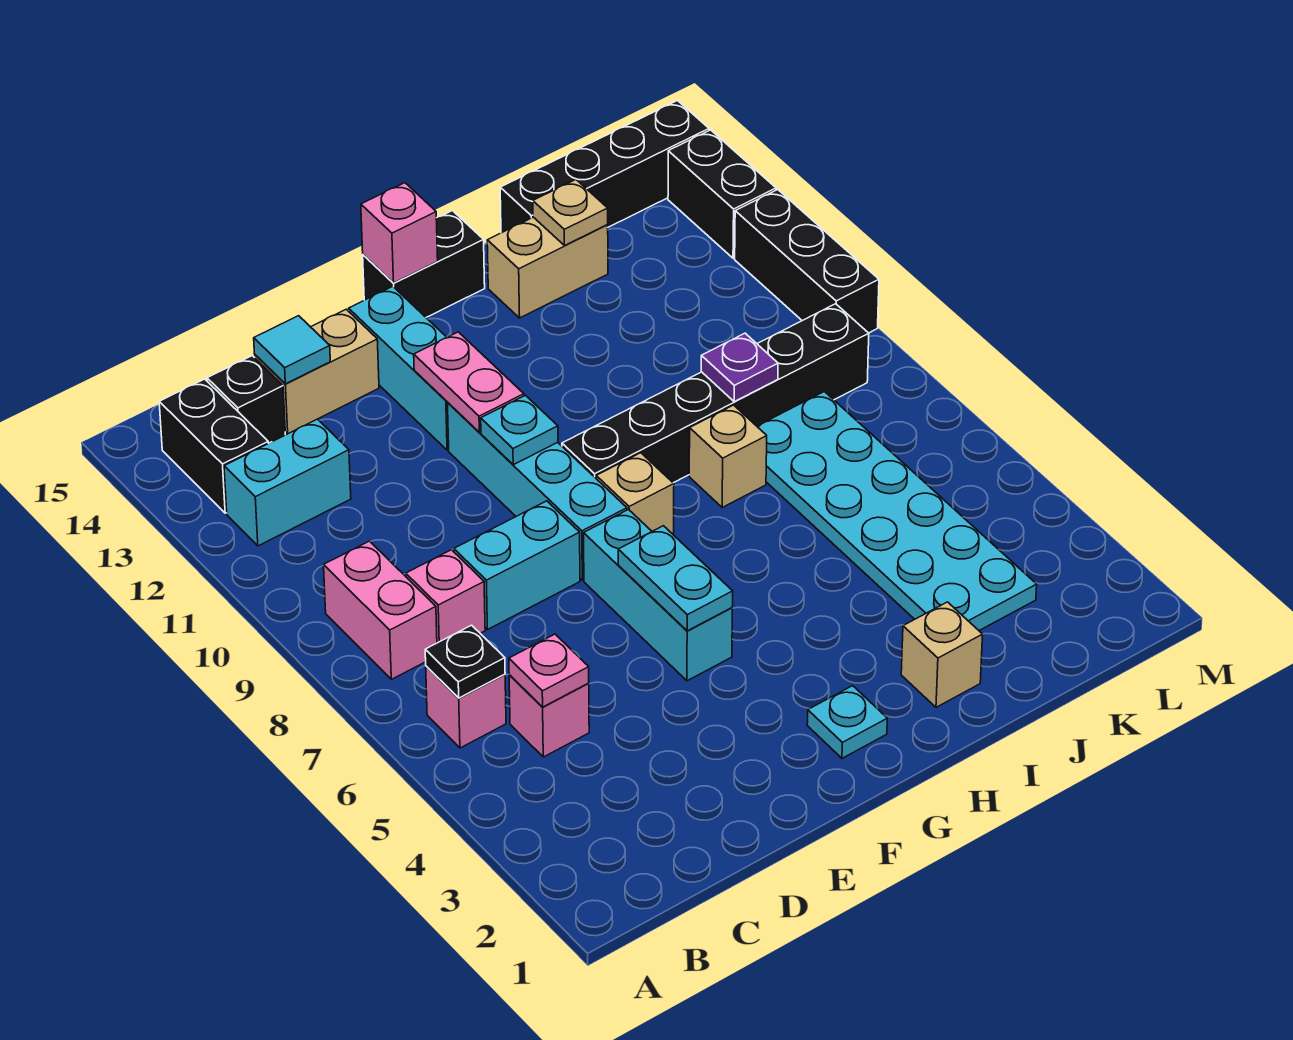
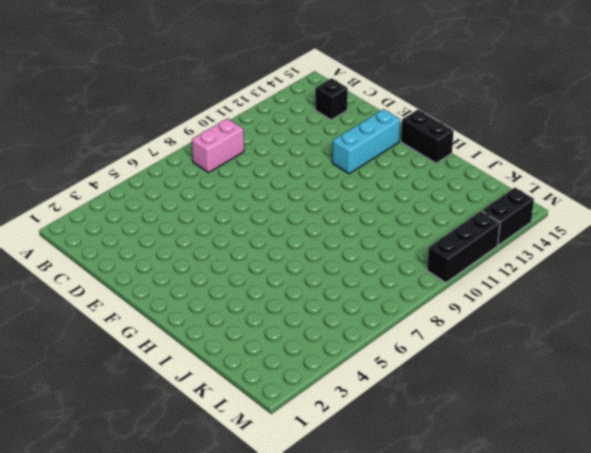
none -> pink 1x1 brick [426,666,506,748]
none -> cyan 1x2 brick [224,419,351,546]
none -> black 1x2 brick [159,379,268,513]
none -> pink 1x1 brick [509,675,589,757]

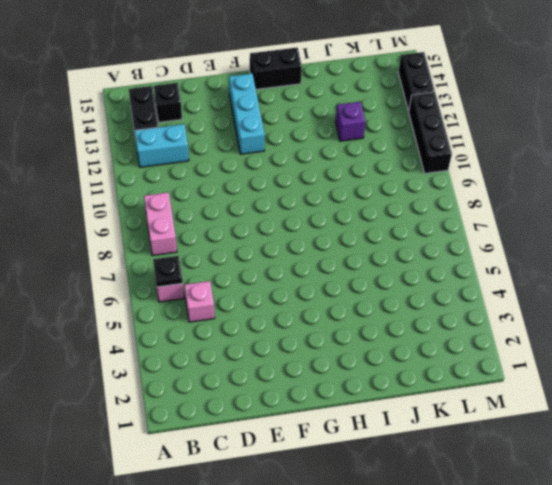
purple 1x1 brick [336,102,366,141] -> none
none -> pink 1x1 brick [406,550,485,643]
none -> cyan 1x2 brick [454,501,580,629]
none -> tan 1x2 brick [255,309,379,434]
none -> cyan 1x3 brick [584,510,732,681]

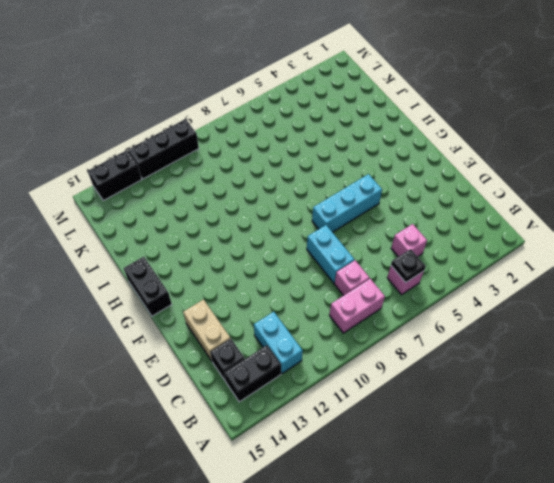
none -> cyan 1x4 brick [448,403,627,580]
none -> cyan 1x3 brick [349,286,449,450]
none -> cyan 1x1 plate [807,686,887,758]
none -> tan 1x1 brick [596,453,674,534]

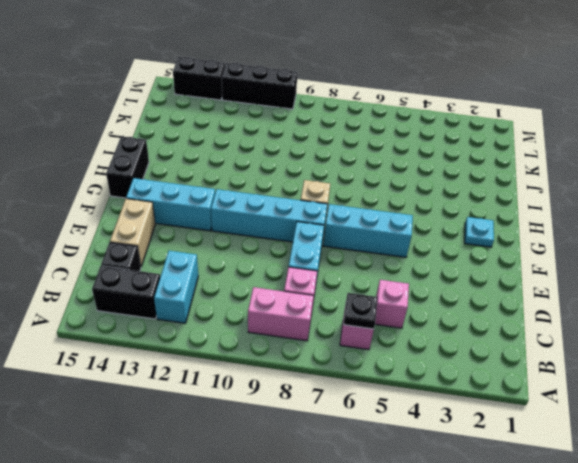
none -> black 1x6 brick [562,304,869,483]
none -> tan 1x1 brick [901,602,983,707]
none -> tan 1x1 brick [689,405,767,507]
none -> tan 1x2 brick [487,217,608,318]

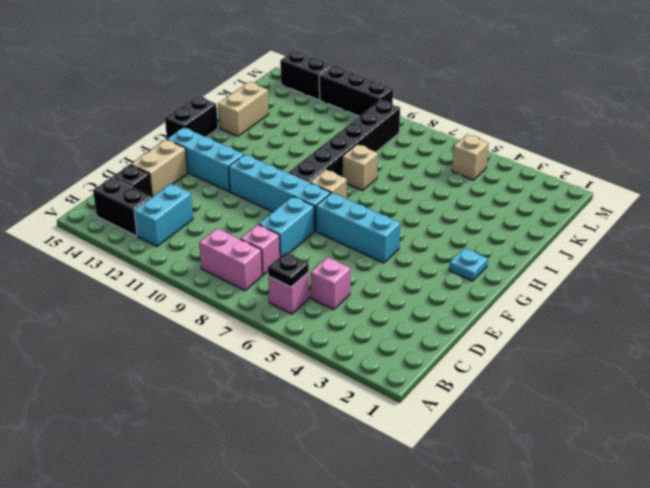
tan 1x1 brick [452,135,489,180] -> tan 1x1 brick moved to [901,602,983,707]
none -> cyan 2x6 plate [757,392,1037,631]
none -> black 1x4 brick [500,101,709,233]
none -> pink 1x1 plate [509,634,589,707]
none -> cyan 1x1 tile [254,316,330,384]

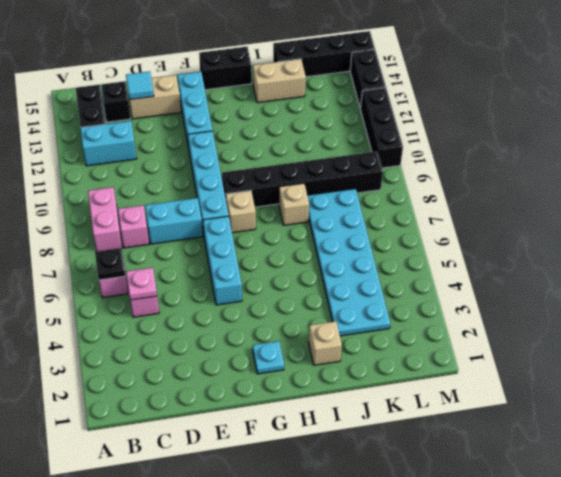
none -> cyan 1x2 plate [618,526,733,631]
none -> cyan 1x1 plate [481,395,558,465]
none -> pink 1x2 plate [414,332,524,432]
none -> pink 1x1 brick [361,183,438,283]

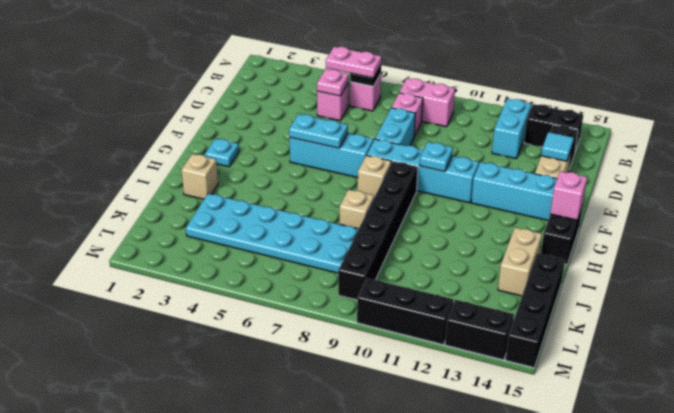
pink 1x2 plate [326,47,382,78] -> pink 1x2 plate moved to [414,332,524,432]
none -> purple 1x1 plate [701,333,778,402]
none -> tan 1x1 plate [533,180,608,246]

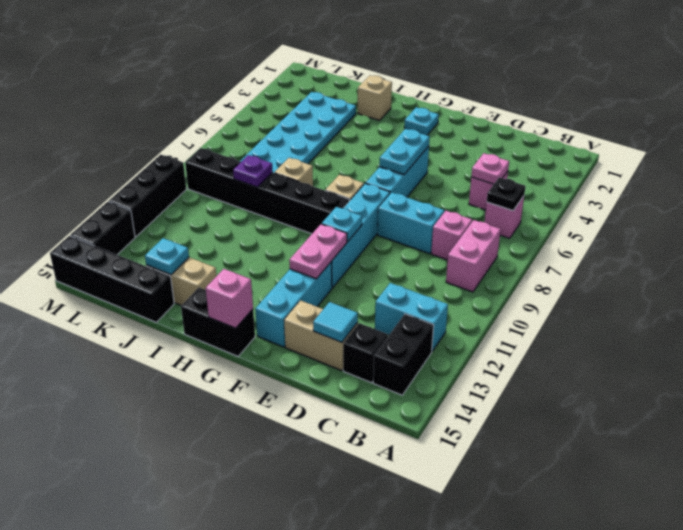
cyan 1x1 plate [145,238,189,275] -> tan 1x1 plate [533,180,608,246]

